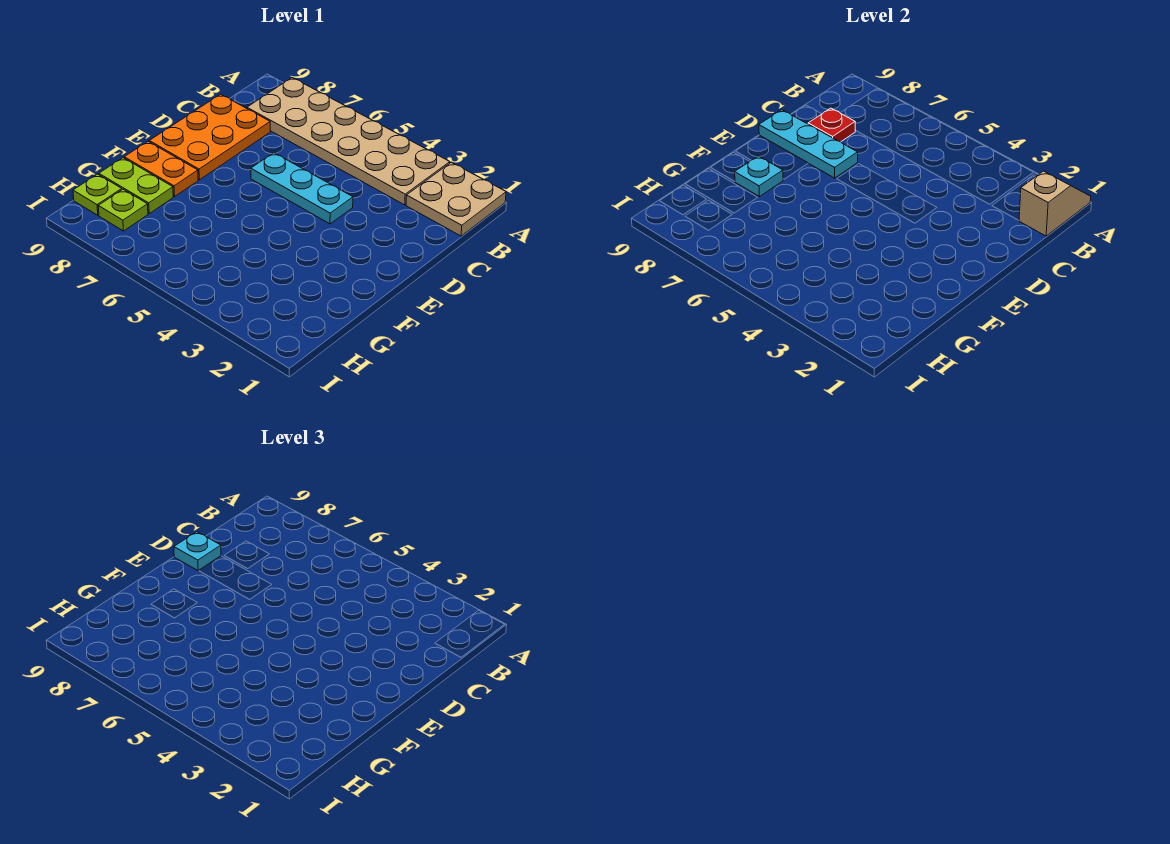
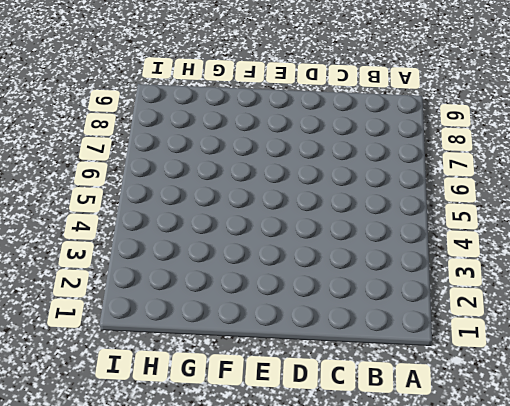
none -> tan 2x2 plate [406,162,506,236]
none -> tan 2x6 plate [247,78,450,205]
none -> orange 2x3 plate [149,94,270,180]

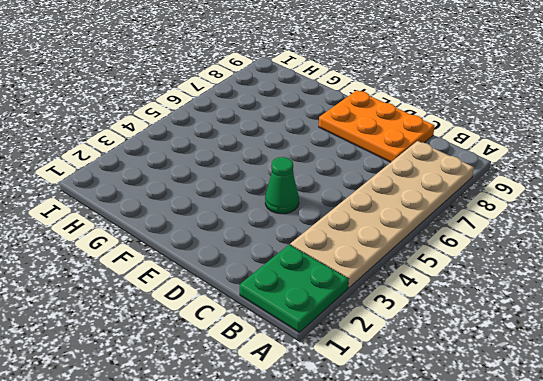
green 2x2 plate [240,245,348,332] -> tan 2x2 plate [406,162,506,236]
green 1x1 cone [265,157,299,214] -> cyan 1x3 plate [251,153,353,224]
none -> orange 1x2 plate [124,142,198,197]
none -> lime 1x2 plate [99,158,173,213]
none -> lime 1x1 plate [98,189,148,231]

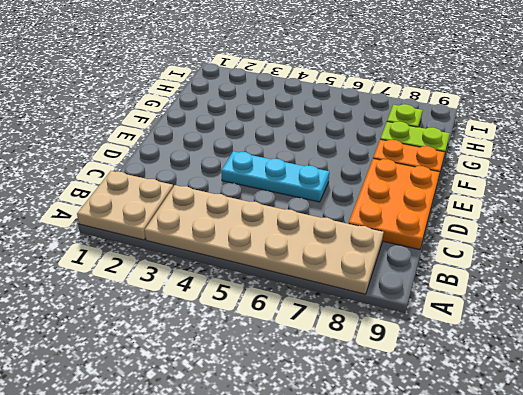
none -> lime 1x1 plate [73,174,122,215]
none -> tan 1x2 slope [1019,171,1091,236]
none -> red 1x1 plate [808,108,855,142]

